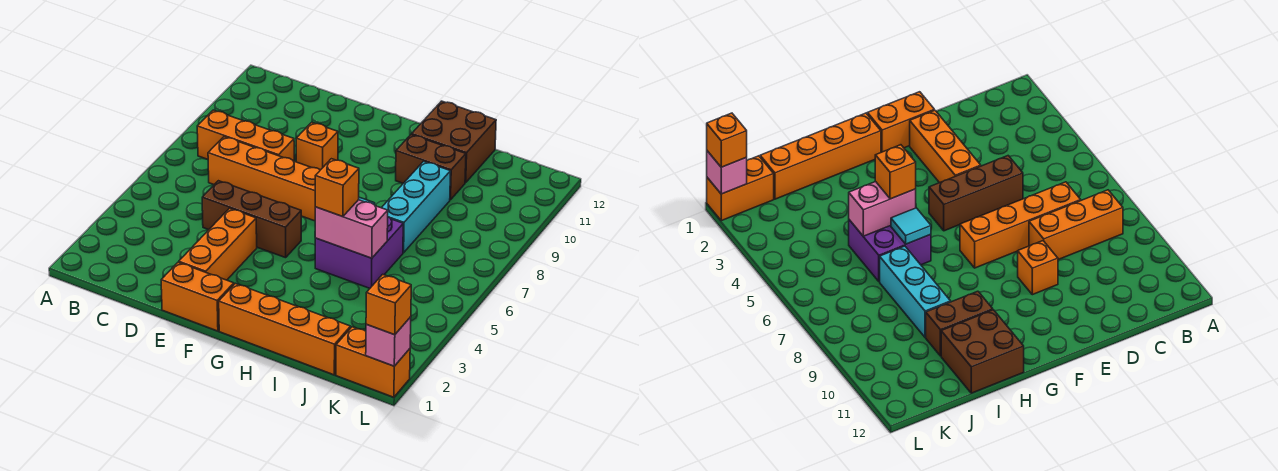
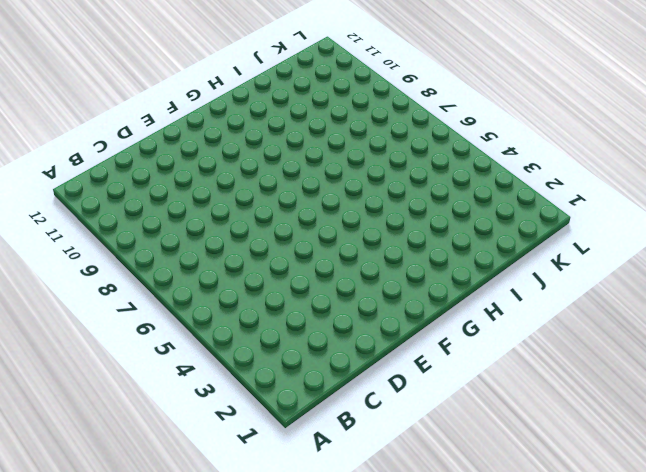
none -> orange 1x3 brick [197,110,294,161]
none -> orange 1x4 brick [208,137,320,221]
none -> brown 1x3 brick [202,181,301,258]

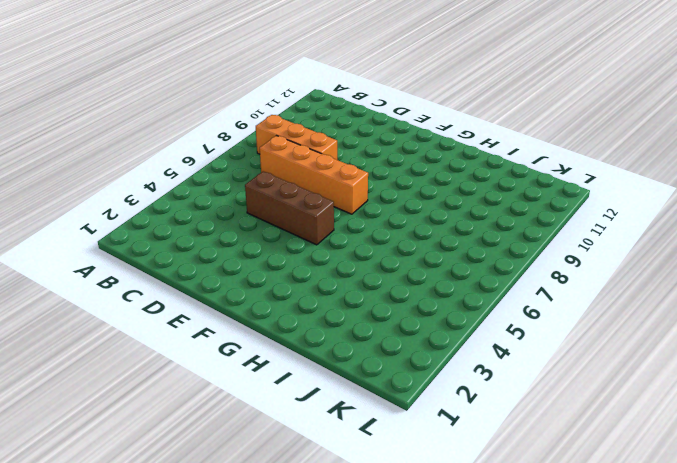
none -> orange 1x2 brick [161,262,234,331]
none -> orange 1x3 brick [179,208,257,280]
none -> orange 1x1 brick [296,122,338,170]

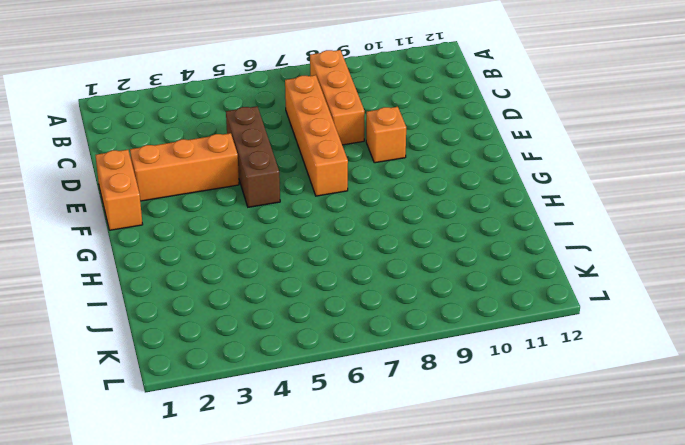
none -> orange 1x4 brick [219,283,351,375]
none -> purple 2x2 brick [315,217,403,288]
none -> brown 1x2 brick [396,135,466,200]

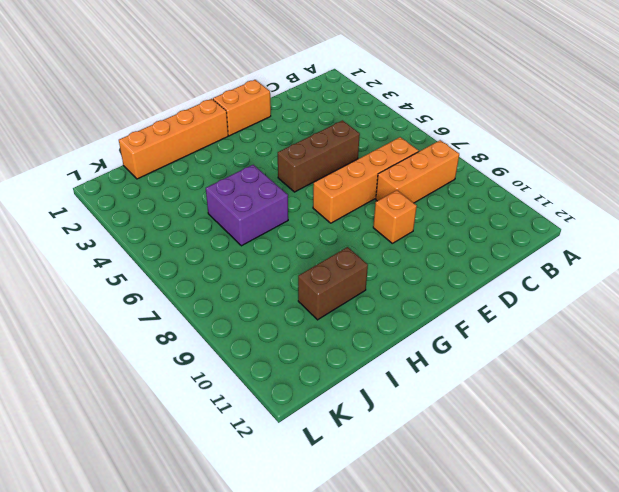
none -> orange 1x3 brick [179,208,257,280]
none -> brown 2x2 brick [412,101,496,183]
none -> cyan 1x3 brick [382,161,451,253]

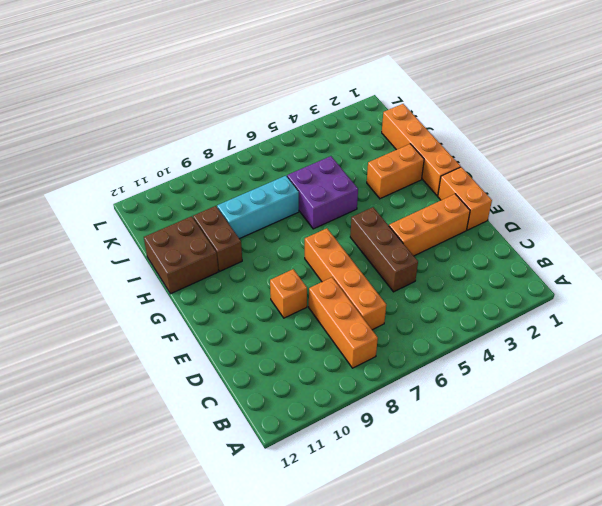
orange 1x2 brick [367,144,424,199] -> orange 1x2 brick turned to [336,327,410,397]
none -> pink 1x2 brick [315,200,388,258]
none -> cyan 1x1 tile [891,208,931,244]
none -> pink 1x1 brick [366,317,411,366]

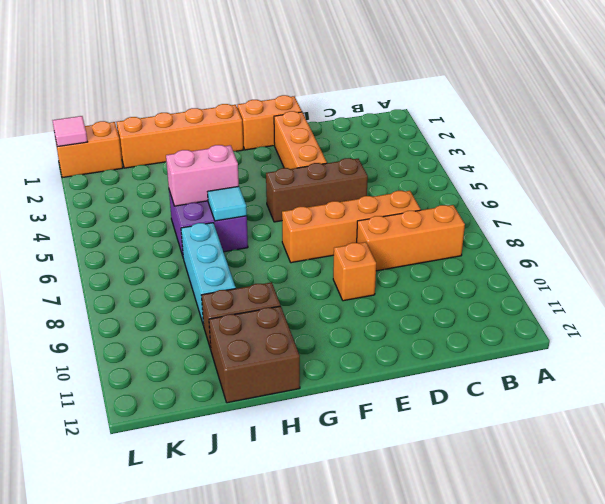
pink 1x1 tile [52,116,87,147] -> pink 1x1 brick [366,317,411,366]
none -> orange 1x1 brick [315,159,359,217]
none -> orange 1x1 brick [366,274,411,335]

